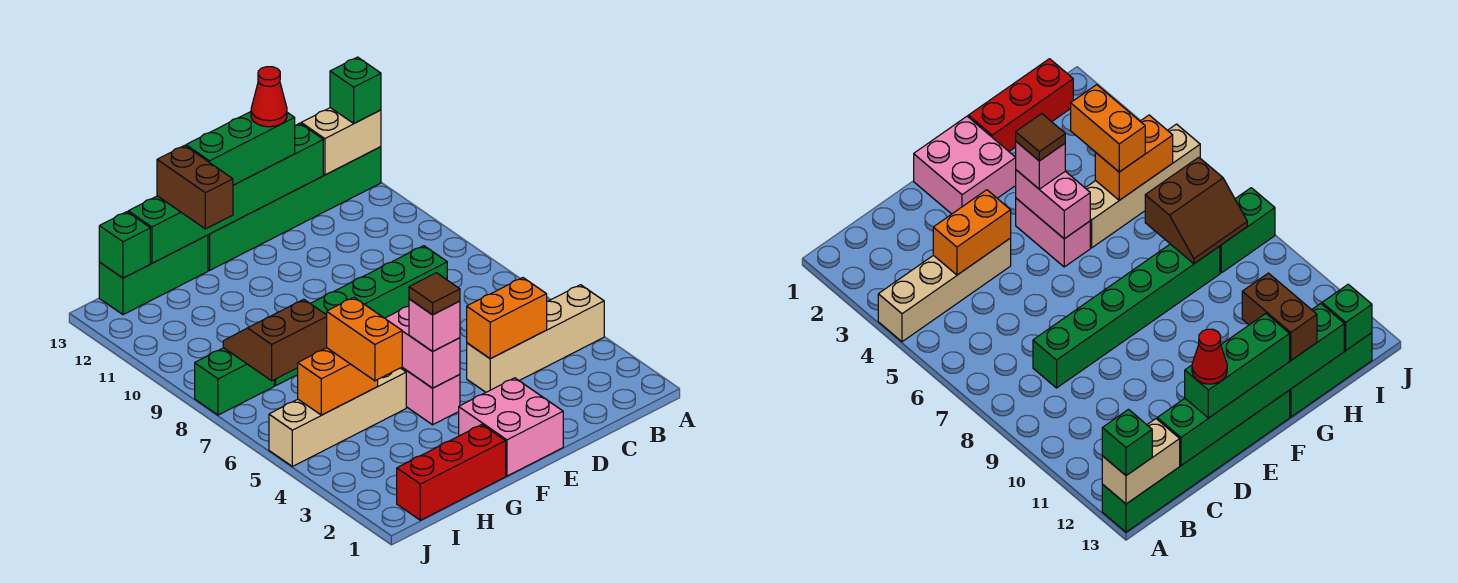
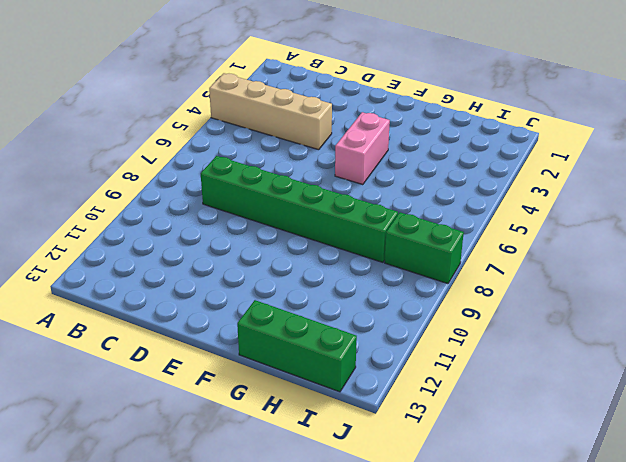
none -> green 1x6 brick [208,147,381,270]
none -> pink 2x2 brick [459,378,563,476]
none -> red 1x3 brick [397,425,506,520]

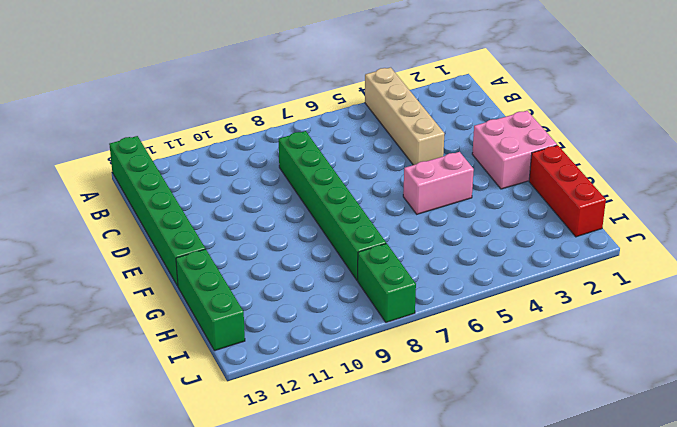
none -> tan 1x4 brick [269,368,406,466]
none -> tan 1x2 brick [301,108,381,175]
none -> orange 1x2 brick [467,278,547,359]

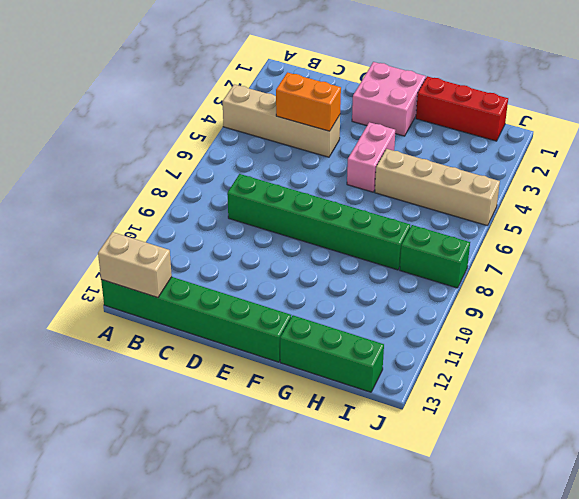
none -> green 1x6 brick [128,123,323,263]
none -> pink 1x2 brick [385,306,460,388]
none -> orange 1x2 brick [298,348,378,415]

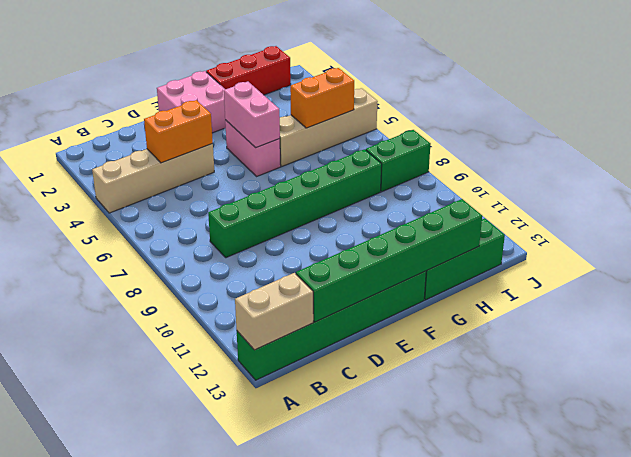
none -> brown 2x2 slope [223,299,327,381]
none -> green 1x1 brick [99,212,150,278]
none -> green 1x1 brick [330,57,381,123]

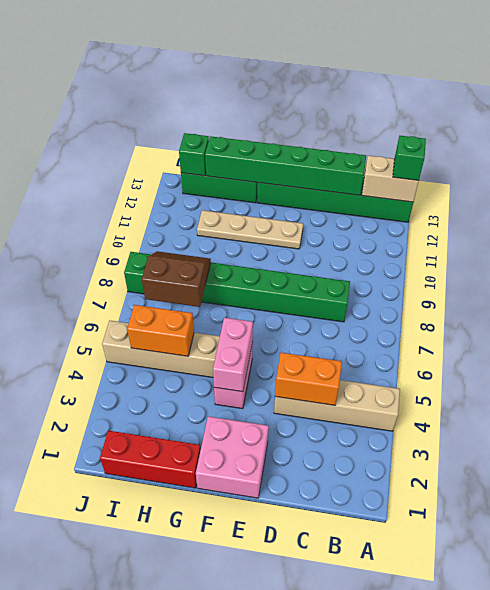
tan 1x4 plate [197,210,303,249] -> none
none -> green 1x3 brick [186,112,295,185]
none -> pink 1x1 brick [409,299,460,351]
none -> brown 1x2 brick [157,146,233,229]

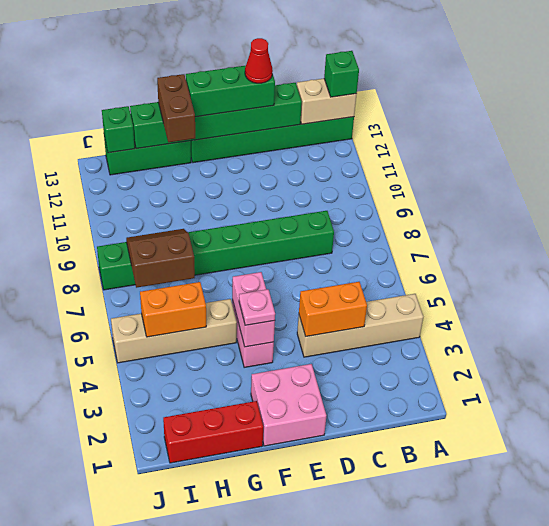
pink 1x1 plate [239,289,275,325] -> pink 1x1 brick [409,299,460,351]
none -> orange 1x2 brick [327,297,402,381]
none -> brown 1x1 tile [409,273,460,315]

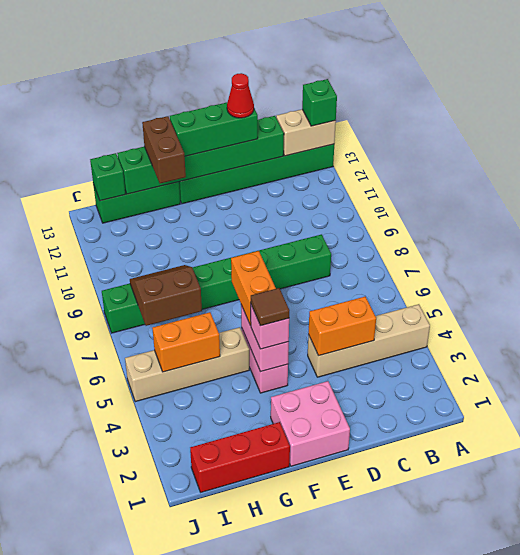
orange 1x2 brick [231,251,276,326] -> orange 1x2 brick moved to [327,297,402,381]

